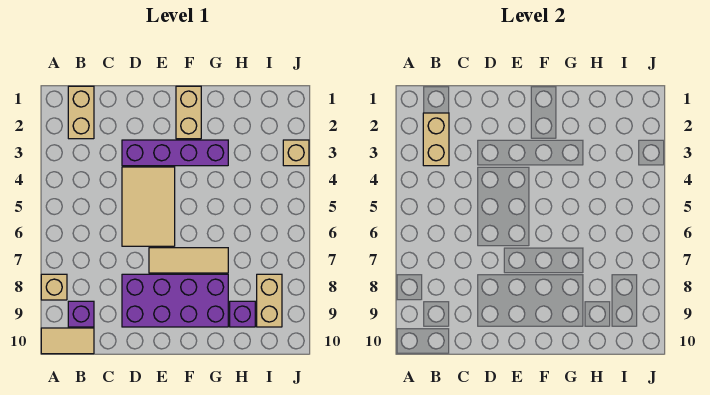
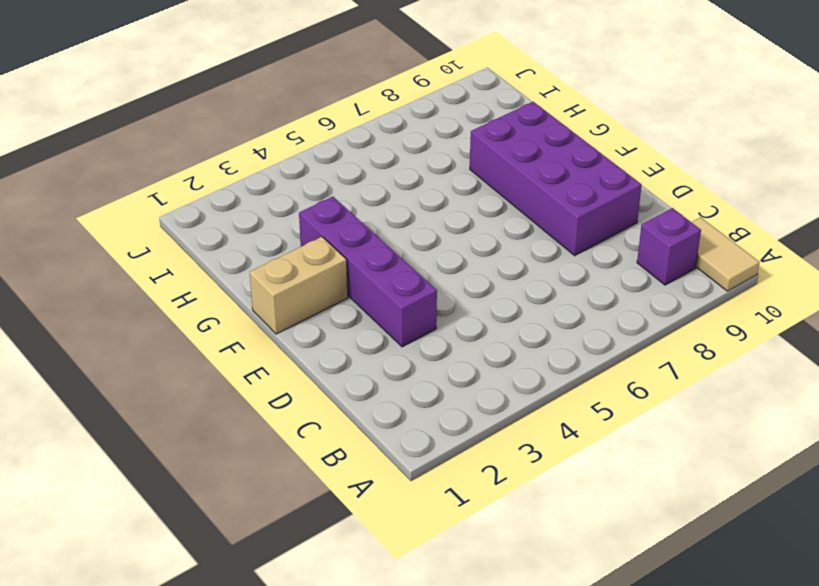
none -> tan 1x1 brick [41,274,67,300]
none -> tan 1x2 brick [68,86,94,139]
none -> tan 2x3 tile [122,167,175,246]

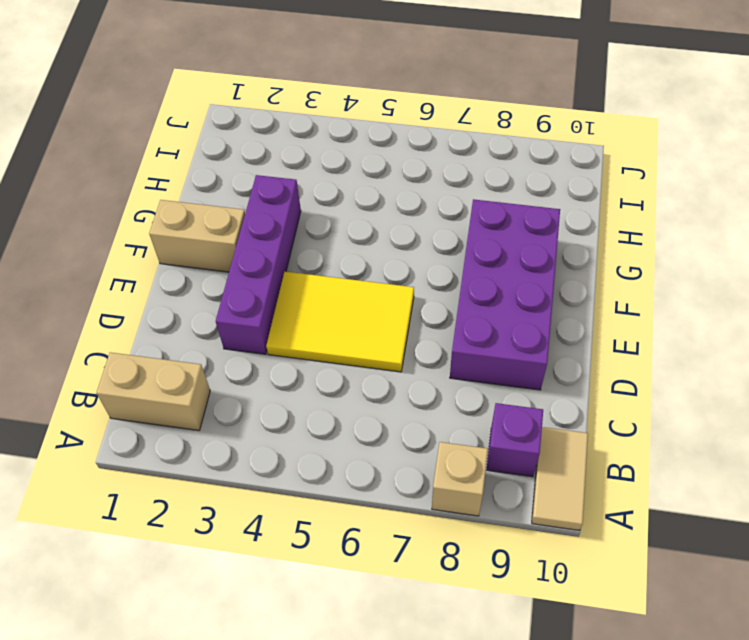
yellow 2x3 tile [266,272,414,372] -> tan 2x3 tile [122,167,175,246]
none -> tan 1x3 tile [149,248,228,273]
none -> purple 1x1 brick [230,301,255,327]
none -> tan 1x2 brick [257,274,282,327]

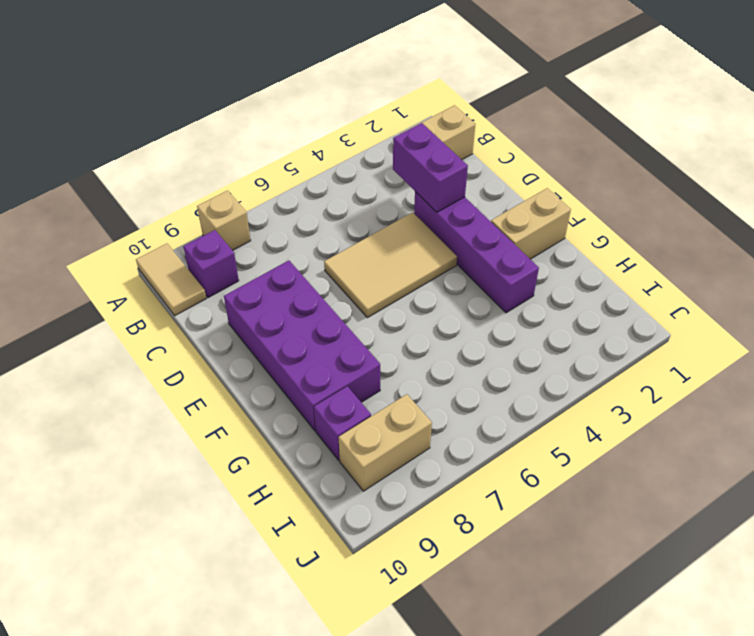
purple 1x2 brick [393,123,468,212] -> none
none -> tan 1x3 tile [149,248,228,273]
none -> tan 1x1 brick [283,140,309,166]
none -> tan 1x2 brick [423,113,449,166]

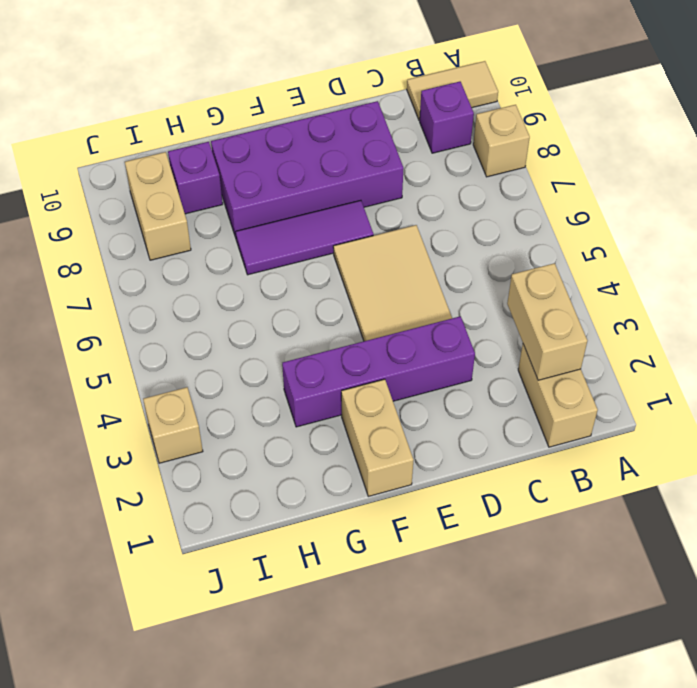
purple 1x3 tile [236,200,374,275] -> tan 1x3 tile [149,248,228,273]

